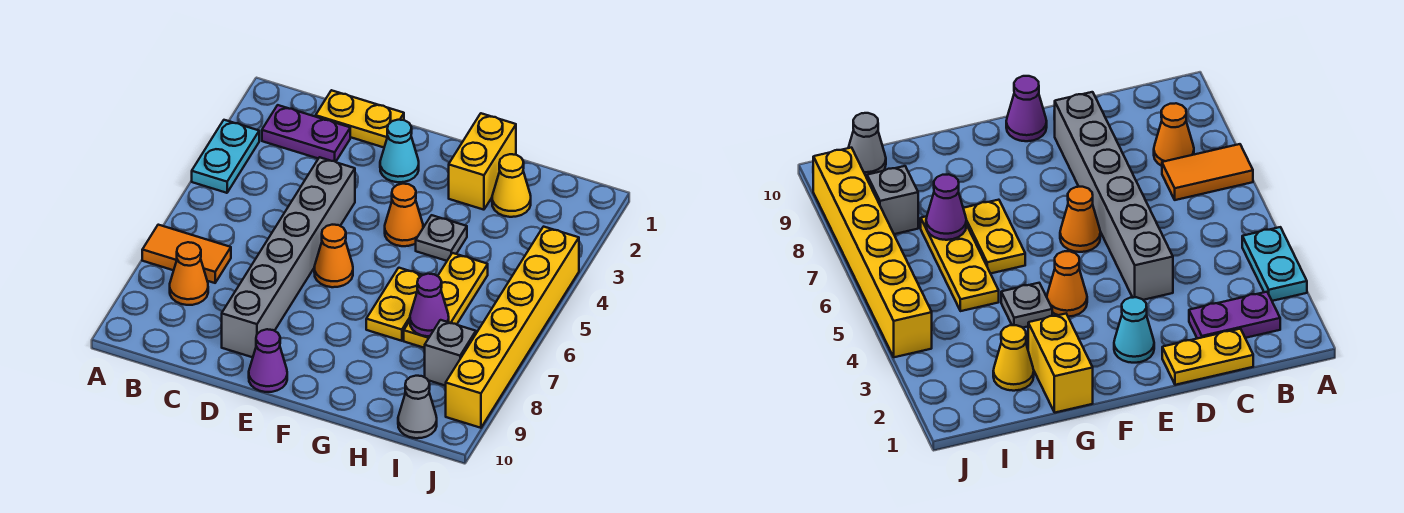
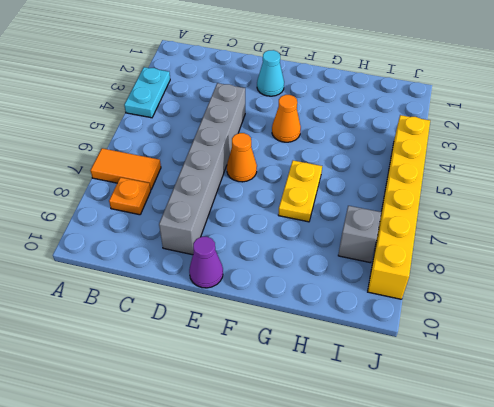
orange 1x1 plate [109,177,151,215] -> orange 1x1 cone [170,242,208,305]
none -> purple 1x2 plate [262,105,350,162]
none -> yellow 1x2 plate [316,90,404,147]
none -> yellow 1x2 brick [449,113,516,210]

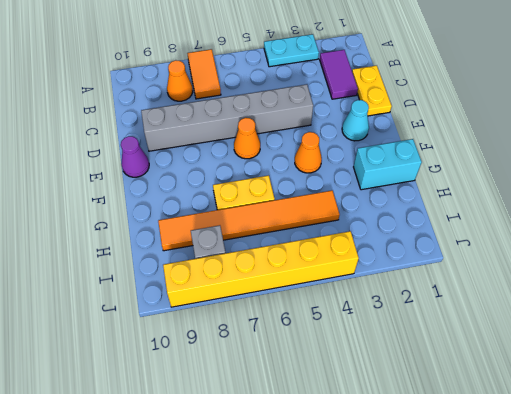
purple 1x2 tile [320,50,358,99] -> purple 1x2 plate [262,105,350,162]
cyan 1x2 brick [354,139,422,190] -> yellow 1x2 brick [449,113,516,210]
orange 1x6 tile [158,191,340,251] -> yellow 1x3 plate [404,253,488,348]
none -> grey 1x1 plate [416,215,467,261]
none -> yellow 1x1 cone [492,154,531,217]
none -> grey 1x1 cone [398,376,437,438]

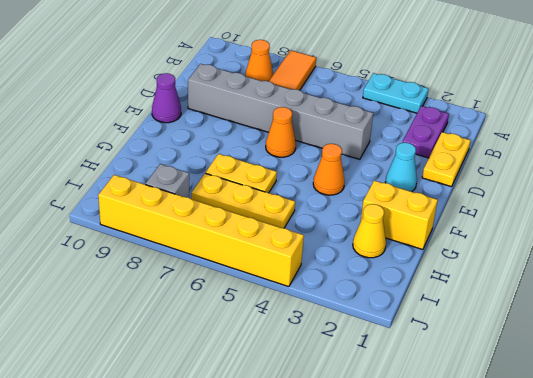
none -> grey 1x1 plate [416,215,467,261]
none -> grey 1x1 cone [398,376,437,438]
none -> purple 1x1 cone [410,274,449,336]

